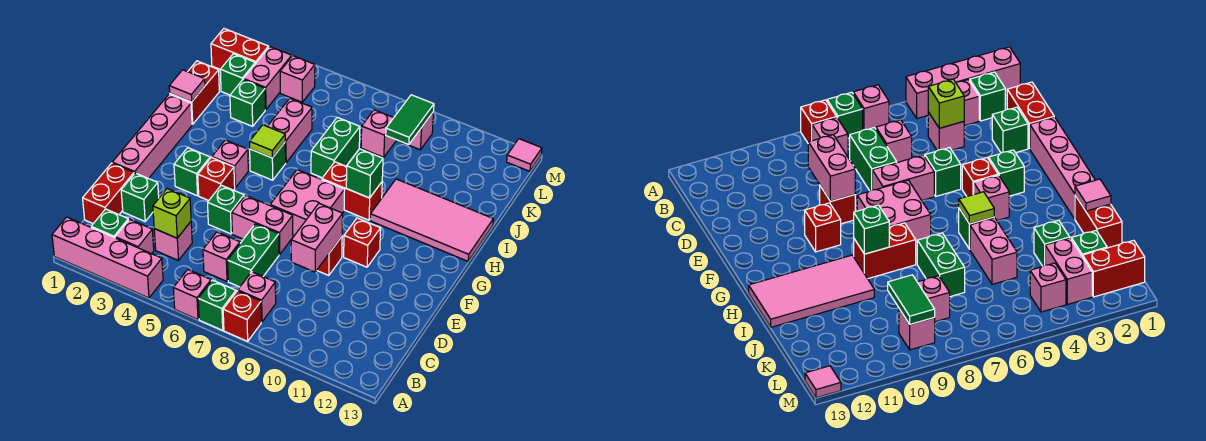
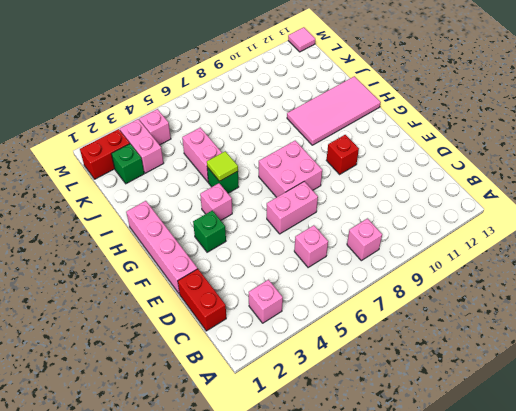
none -> pink 1x4 brick [52,217,163,298]
none -> pink 1x1 brick [173,269,211,320]
none -> green 1x1 brick [198,280,236,330]
none -> red 1x1 brick [223,291,261,341]

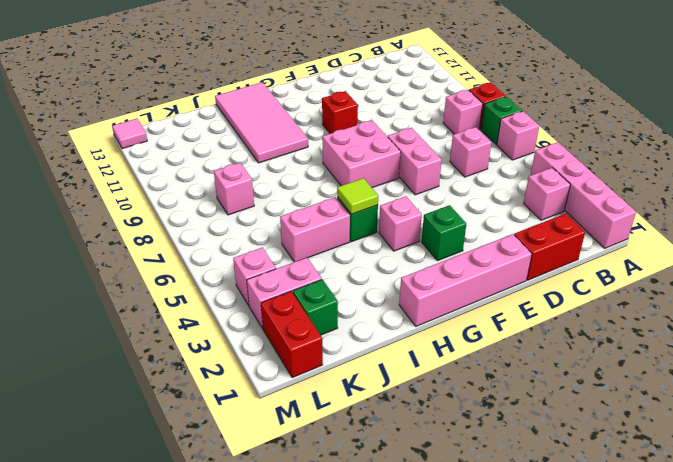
none -> green 1x1 brick [91,209,128,238]
none -> pink 1x1 brick [154,222,192,260]
none -> green 1x2 brick [228,224,279,287]
none -> green 1x1 brick [121,173,159,221]

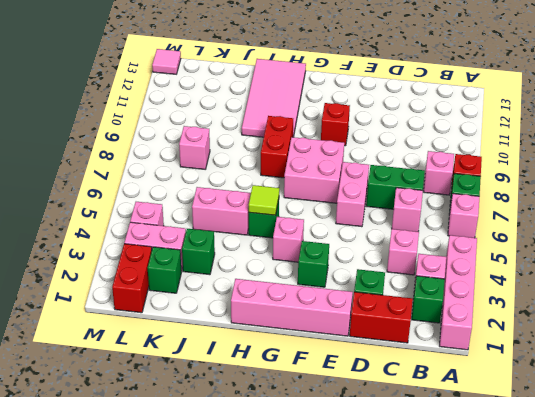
none -> green 1x1 brick [208,185,244,234]
none -> red 1x1 brick [317,237,342,276]
none -> red 1x1 brick [198,158,235,201]
none -> red 1x2 brick [170,61,219,124]

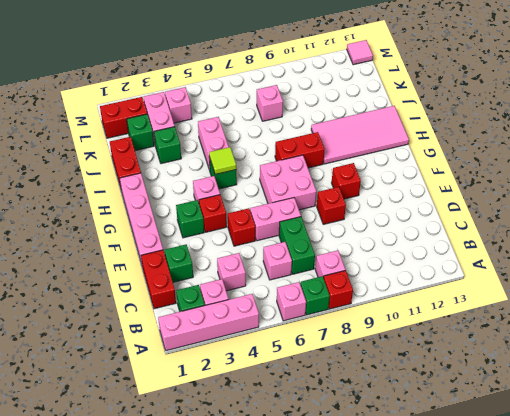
red 1x1 brick [228,208,255,246] -> green 1x1 brick [208,185,244,234]
none -> green 1x2 brick [311,117,360,178]
none -> pink 1x1 brick [399,112,434,150]
none -> lime 1x1 brick [153,189,191,238]
none -> pink 1x2 brick [291,203,343,272]

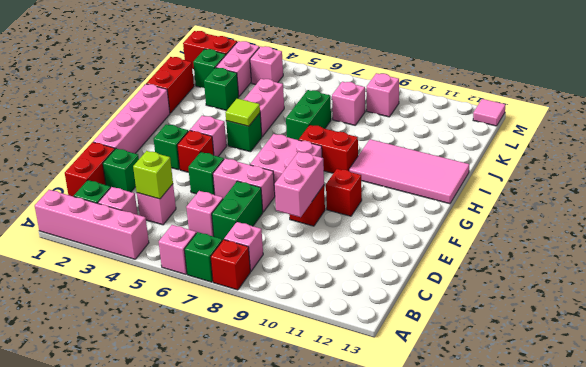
none -> green 1x1 brick [346,149,383,198]
none -> pink 1x1 tile [169,70,205,102]
none -> green 1x2 tile [386,95,434,145]

